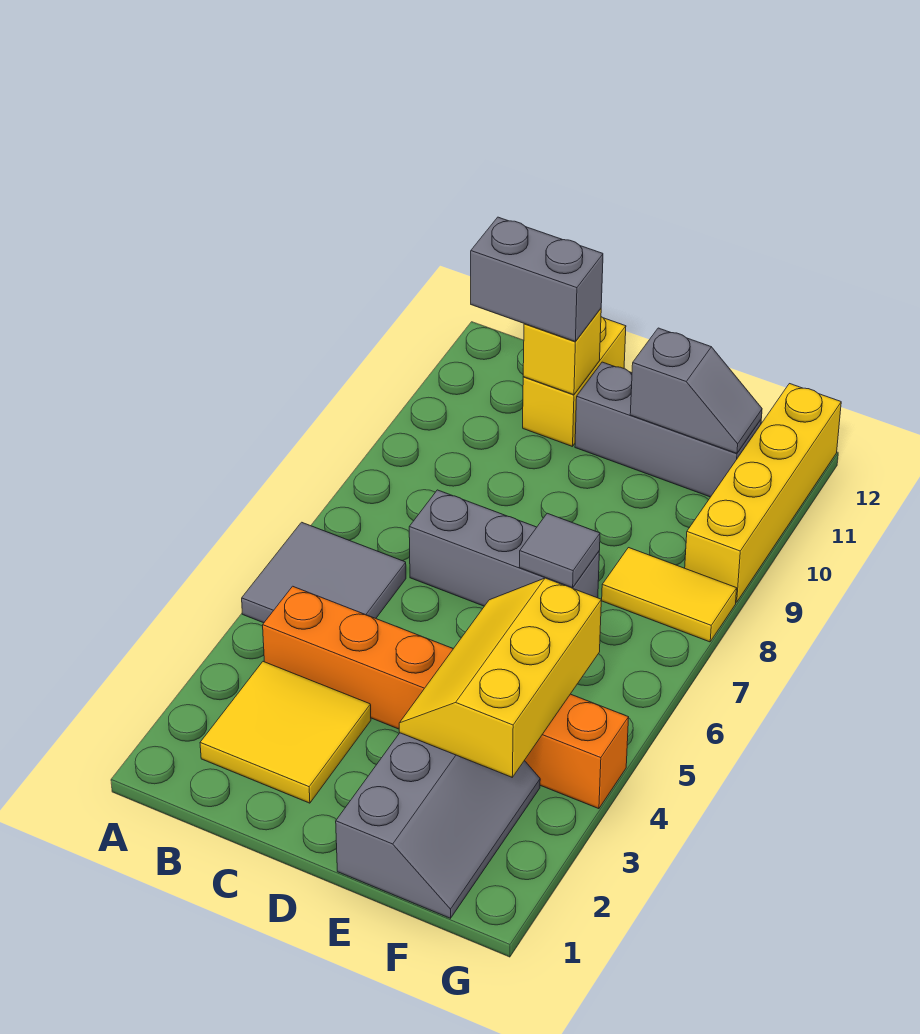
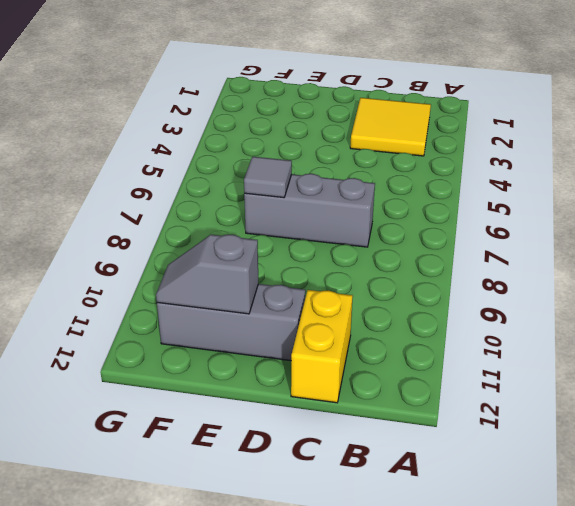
none -> grey 2x2 tile [242,522,406,623]
none -> orange 1x6 brick [263,586,629,809]
none -> grey 2x3 slope [336,733,540,918]

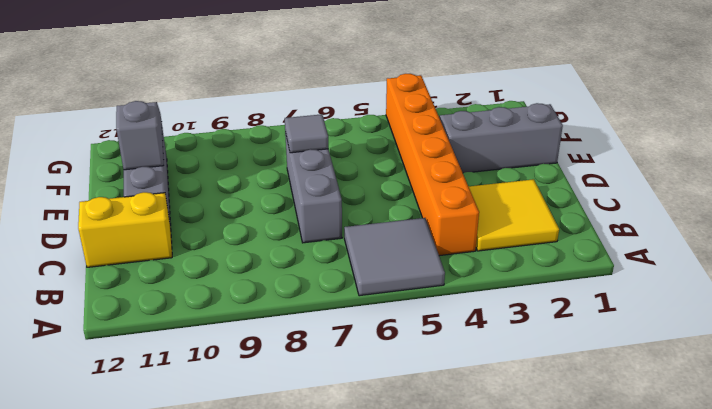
none -> yellow 1x2 tile [602,548,737,642]
none -> yellow 1x4 brick [685,384,841,602]
none -> yellow 1x1 brick [523,309,601,395]

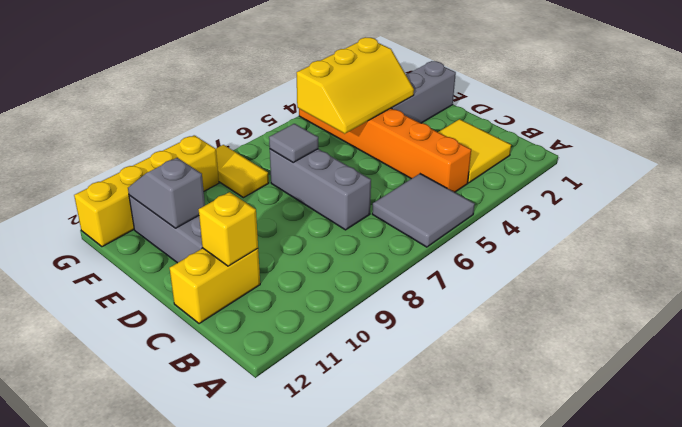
none -> grey 1x2 brick [471,217,603,341]

